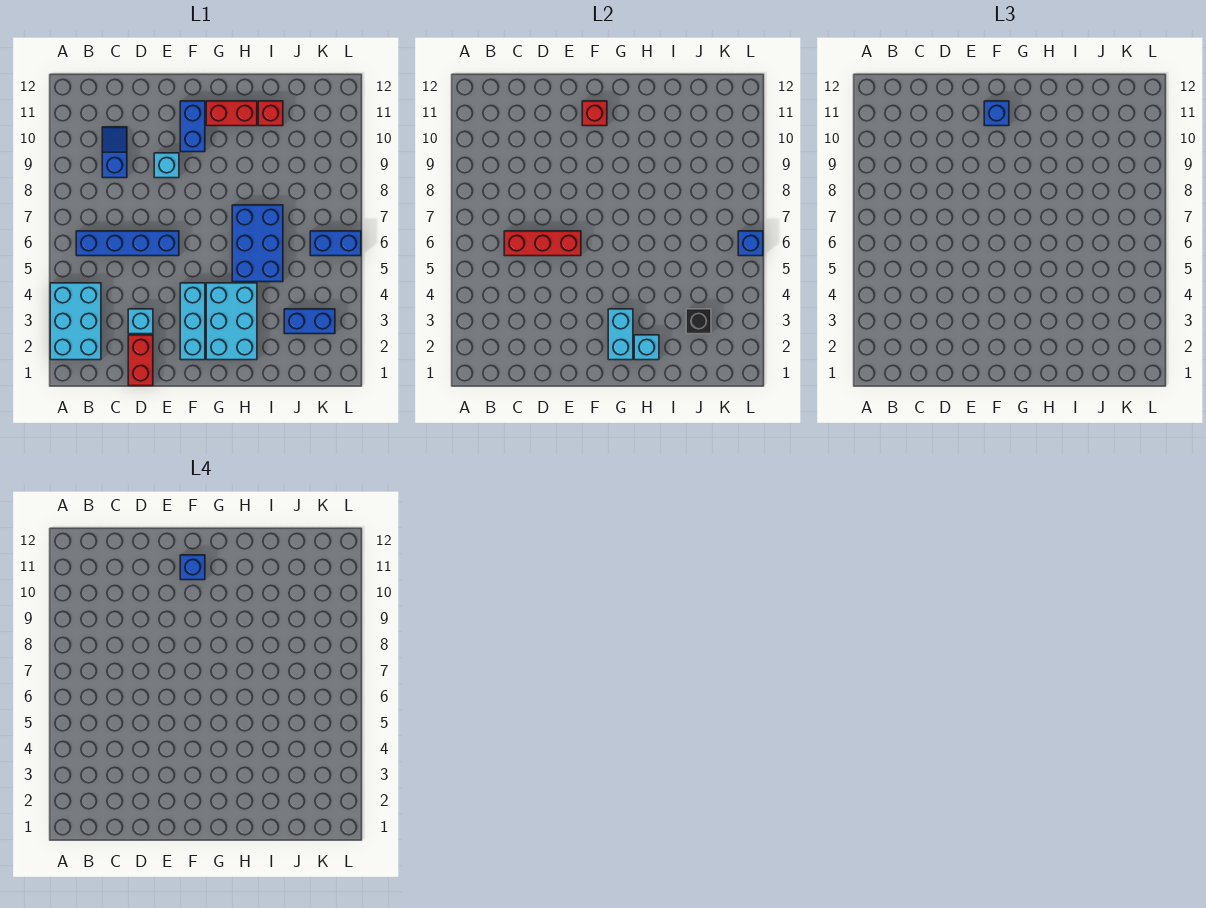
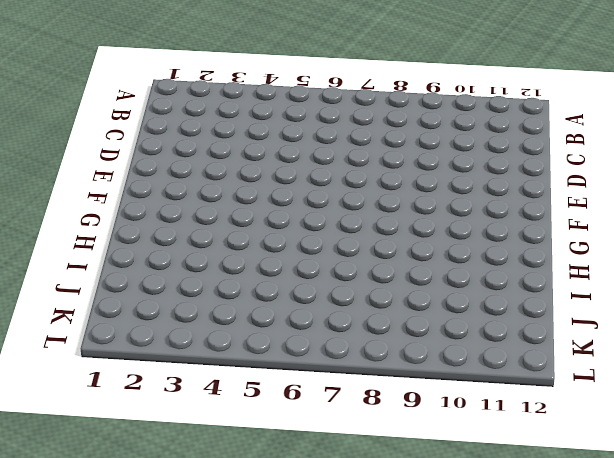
none -> cyan 2x3 brick [50,283,101,360]
none -> blue 1x4 brick [76,231,179,256]
none -> blue 1x2 slope [102,127,127,178]

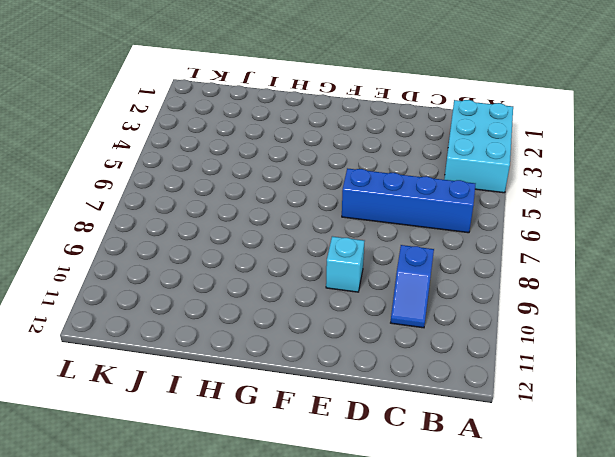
none -> red 1x2 brick [128,335,153,386]
none -> cyan 1x1 brick [128,309,153,334]
none -> cyan 1x3 brick [180,283,205,360]

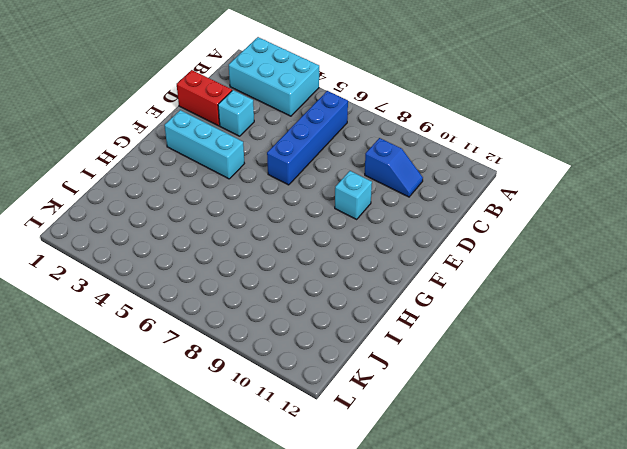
none -> blue 1x2 brick [180,101,205,152]
none -> cyan 2x3 brick [206,283,257,360]
none -> red 1x2 brick [206,101,257,126]

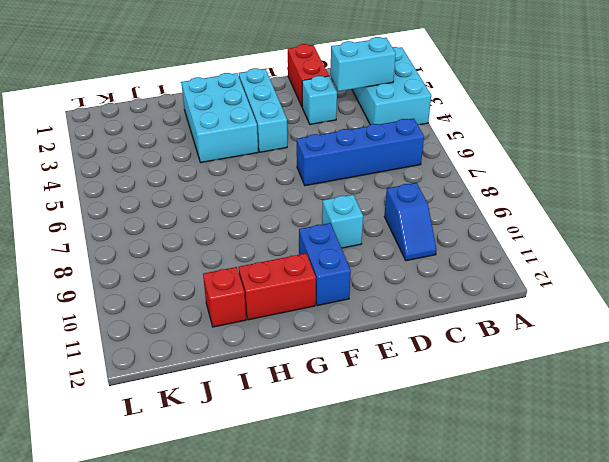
cyan 1x2 brick [330,37,396,91] -> cyan 1x2 brick turned to [608,309,633,360]
none -> blue 2x3 brick [232,205,283,282]
none -> blue 1x2 brick [284,309,335,334]
none -> blue 1x2 brick [310,231,361,256]

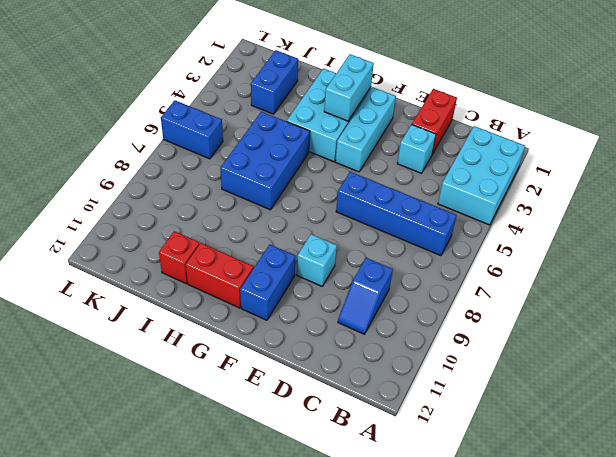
blue 1x2 brick [251,50,298,114] -> blue 1x2 brick turned to [284,309,335,334]
none -> red 1x3 brick [504,231,581,256]
none -> red 1x1 brick [582,101,607,126]
none -> cyan 1x1 brick [634,335,659,360]

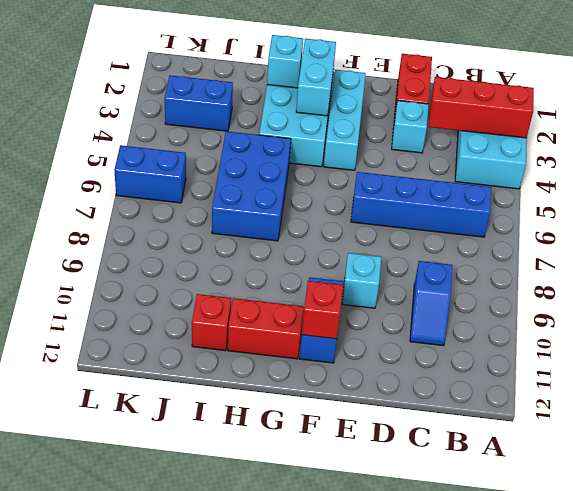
red 1x3 brick [429,77,534,138] -> red 1x3 brick moved to [504,231,581,256]
none -> black 1x1 brick [686,309,711,334]
none -> blue 1x1 brick [738,231,763,256]
none -> blue 1x1 brick [984,101,1009,126]

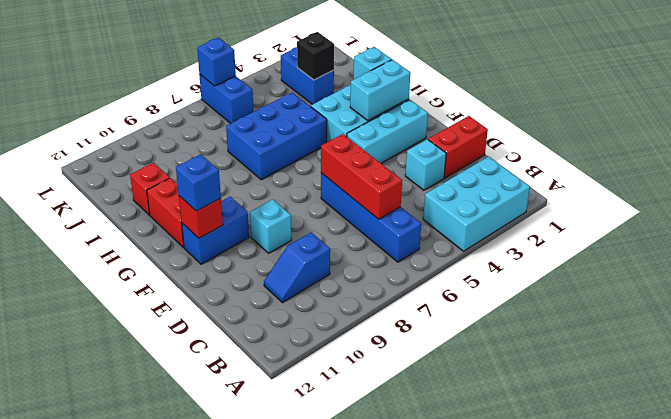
none -> blue 1x1 brick [180,555,205,580]

